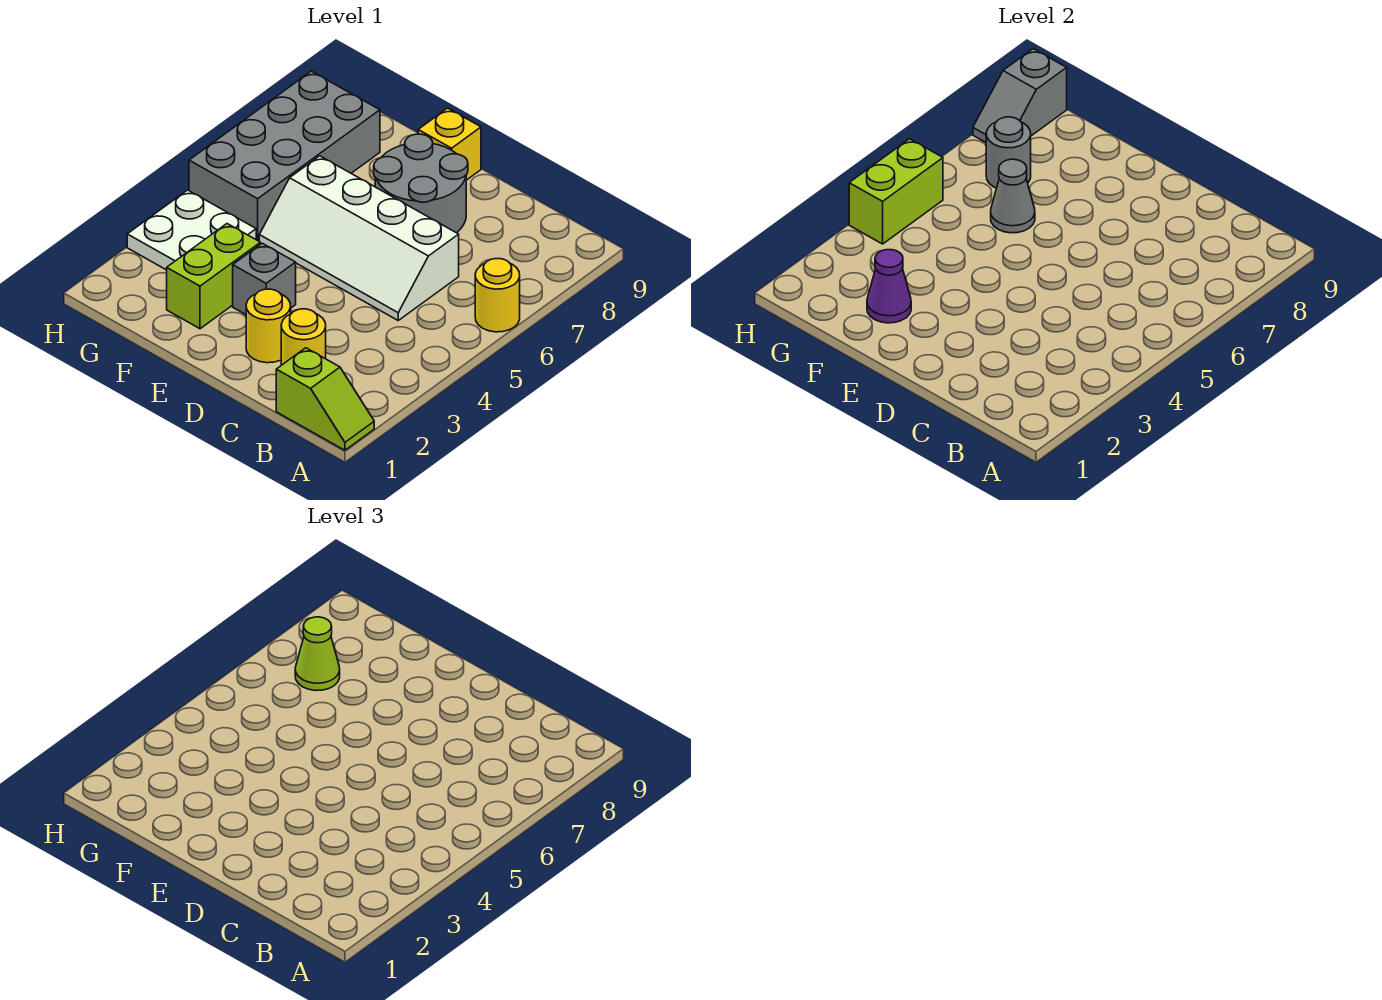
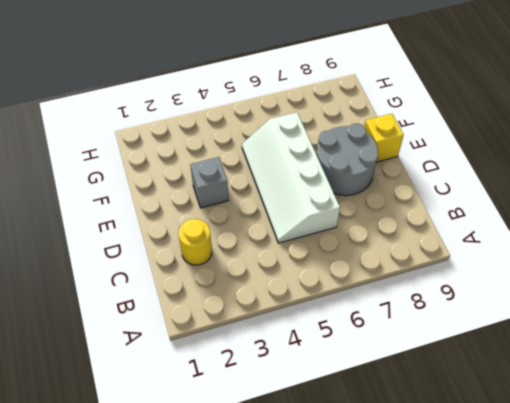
none -> lime 1x2 slope [276,348,374,450]
none -> yellow 1x1 round brick [475,259,520,332]
none -> yellow 1x1 round brick [246,289,291,363]

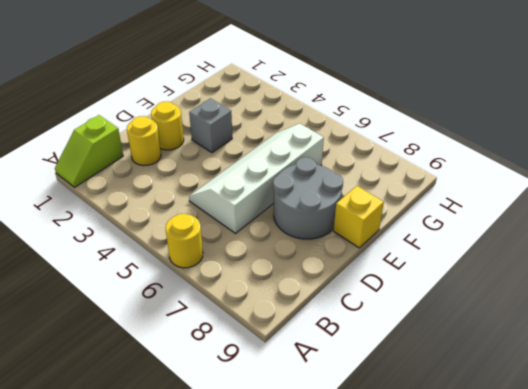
none -> lime 1x2 brick [167,224,260,329]
none -> white 2x2 plate [127,190,256,270]
none -> grey 2x4 brick [189,71,380,241]

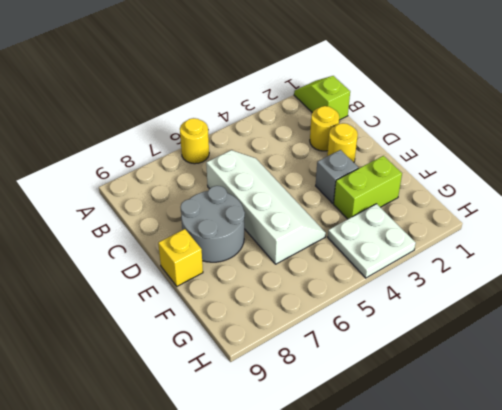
none -> grey 2x4 brick [189,71,380,241]
none -> purple 1x1 cone [867,250,911,323]
none -> grey 1x1 cone [991,159,1035,233]

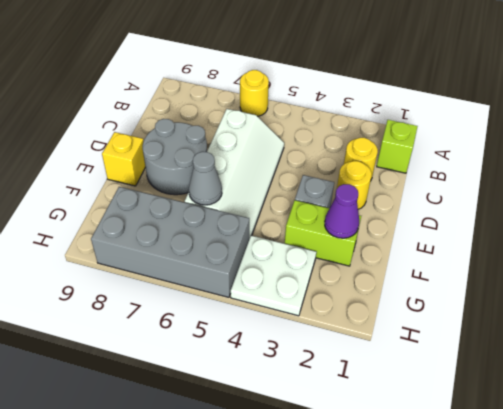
none -> grey 1x1 round brick [986,117,1031,188]
none -> lime 1x2 brick [849,139,943,244]
none -> grey 1x2 slope [973,49,1067,142]

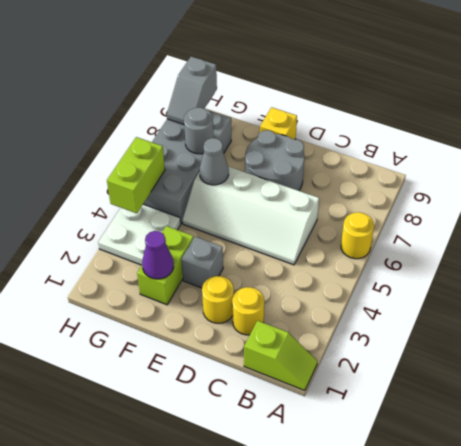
none -> lime 1x1 cone [295,617,340,691]

